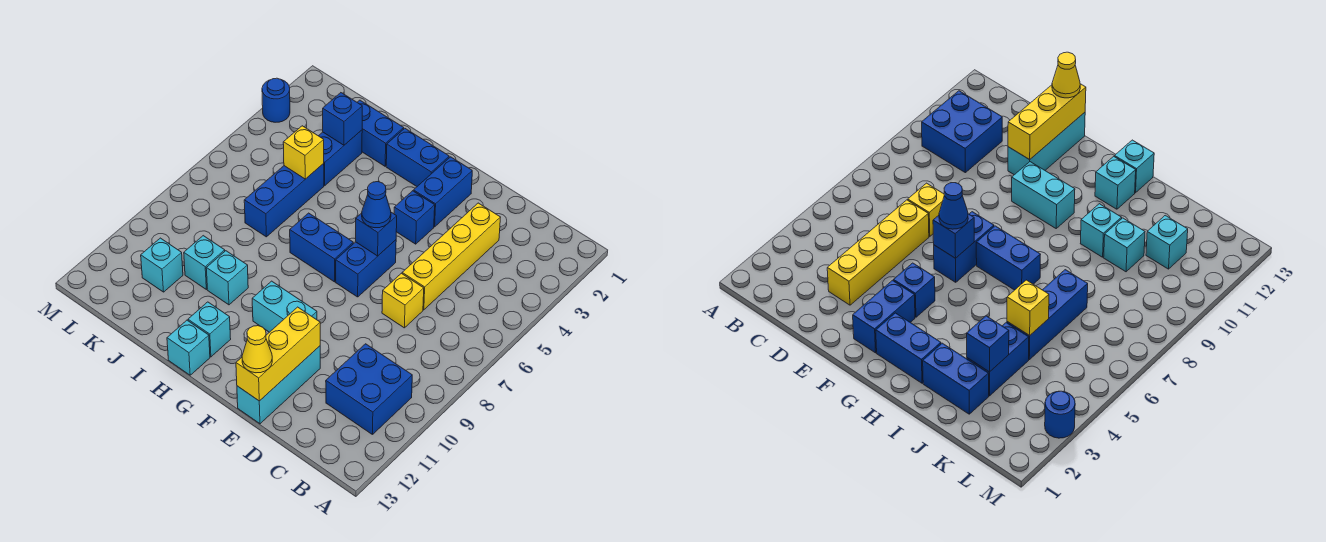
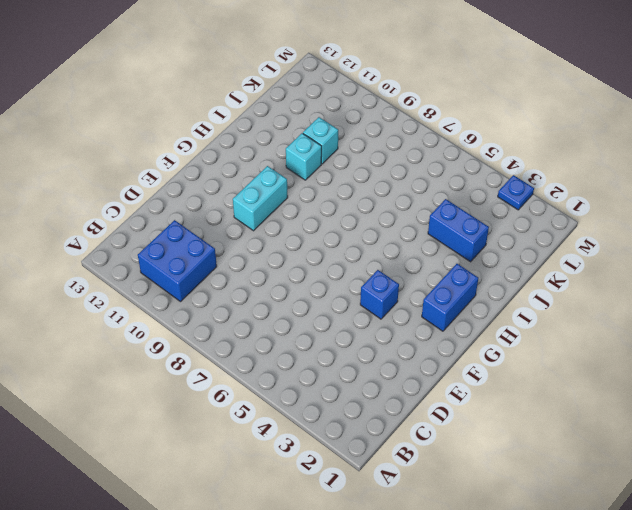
blue 1x1 plate [498,175,534,210] -> blue 1x1 round brick [262,78,290,122]
none -> yellow 1x4 brick [402,203,501,310]
none -> yellow 1x1 brick [382,273,424,328]
none -> cyan 1x3 brick [237,346,320,424]

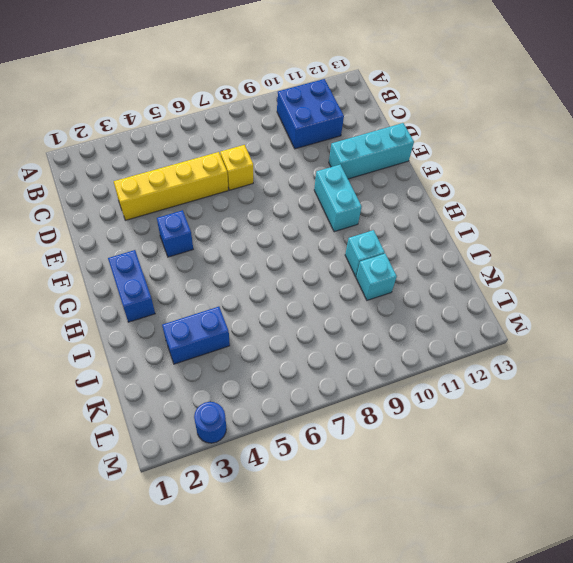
none -> blue 1x2 brick [414,157,472,227]
none -> blue 1x2 brick [336,240,396,297]
none -> blue 1x2 brick [290,213,353,282]

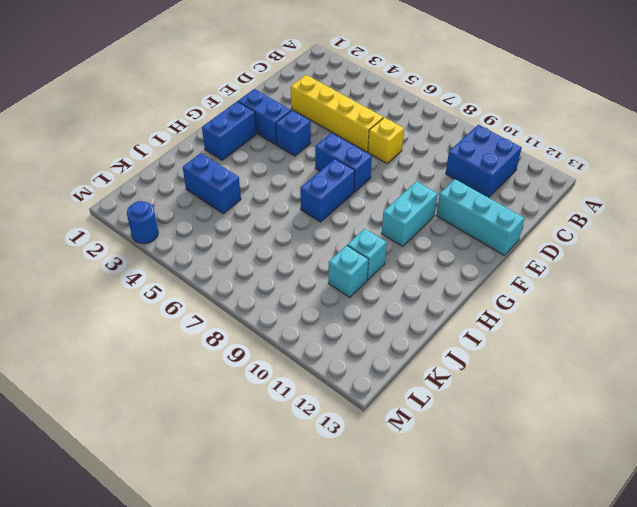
none -> cyan 1x1 brick [188,302,231,357]
none -> cyan 1x1 brick [167,320,210,375]
none -> blue 1x2 brick [357,100,404,166]

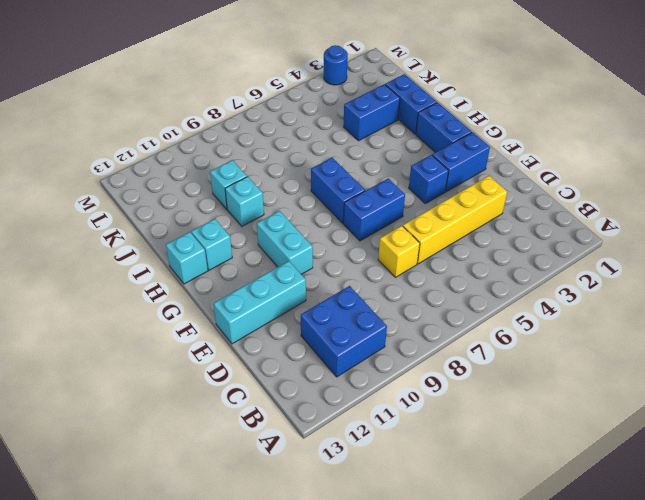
none -> blue 1x3 brick [244,164,324,237]
none -> cyan 1x1 brick [141,238,183,292]
none -> yellow 1x3 brick [236,307,320,401]

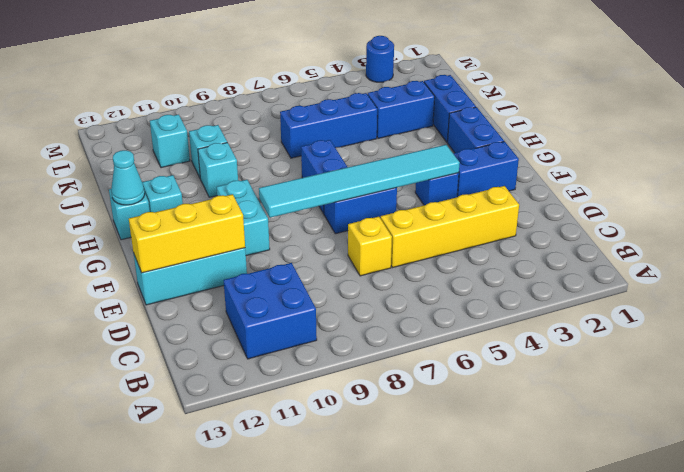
cyan 1x6 tile [259,145,460,218] -> blue 1x1 brick [355,212,397,256]
cyan 1x1 cone [111,150,145,205] -> none
none -> blue 1x1 brick [323,93,362,145]
none -> yellow 1x1 brick [283,126,324,179]
none -> yellow 1x1 cone [242,326,272,373]

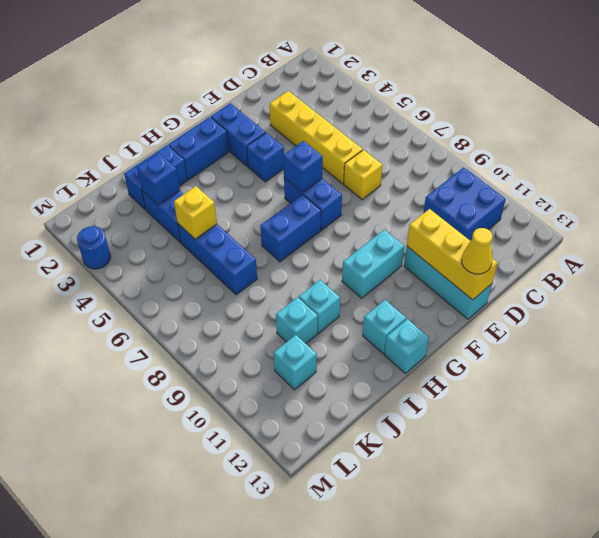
none -> blue 1x1 cone [362,182,391,228]

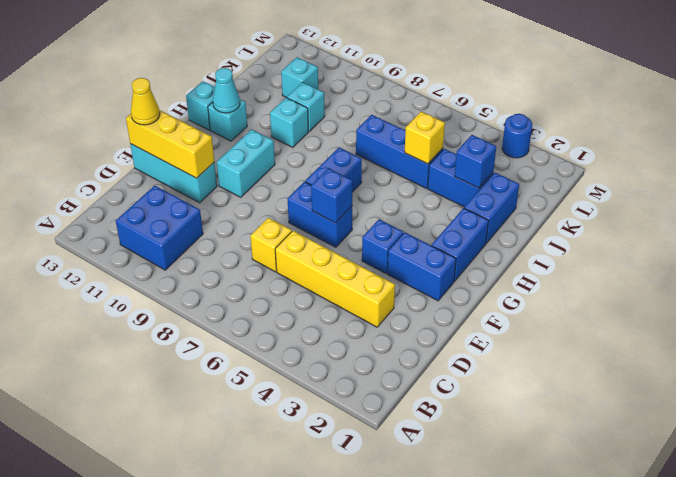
cyan 1x1 cone [213,68,240,113] -> none
none -> blue 1x1 cone [362,182,391,228]

